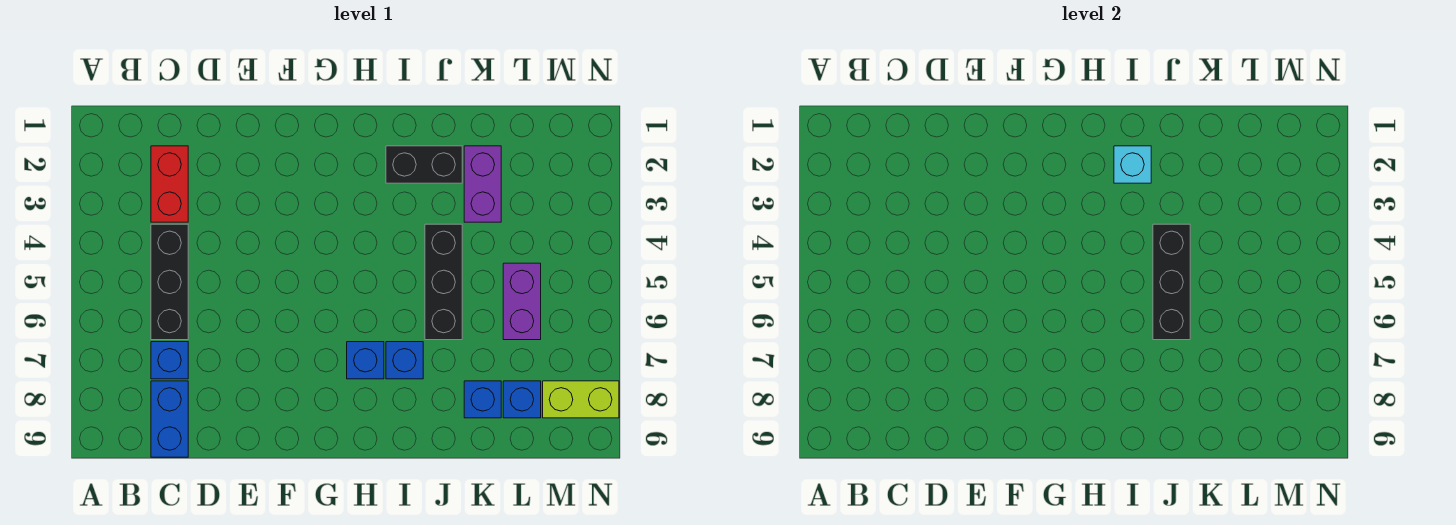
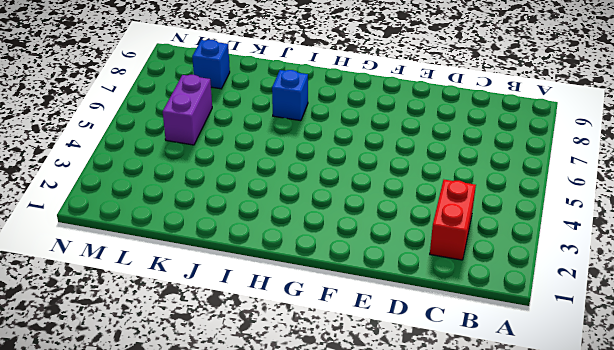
none -> black 1x3 brick [151,224,188,340]
none -> blue 1x1 brick [151,342,188,379]
none -> blue 1x2 brick [151,381,188,457]

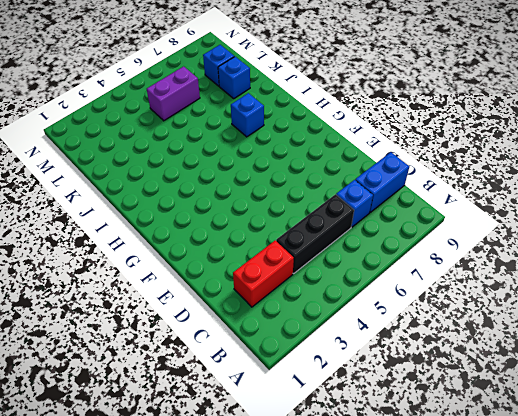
none -> blue 1x1 brick [347,342,384,379]
none -> black 1x2 brick [386,146,462,183]
none -> black 1x3 brick [425,224,462,340]

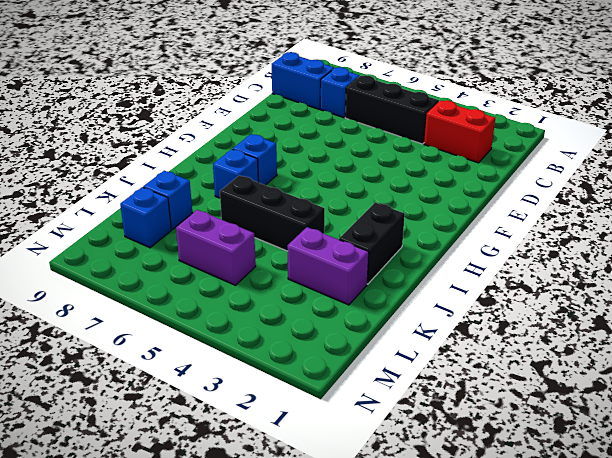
none -> lime 1x2 brick [543,381,619,418]
none -> cyan 1x1 brick [1114,146,1151,183]
none -> black 1x3 brick [1153,224,1190,340]

